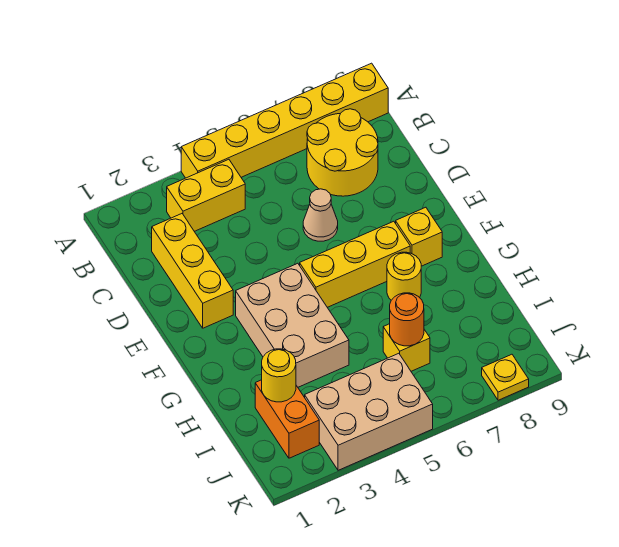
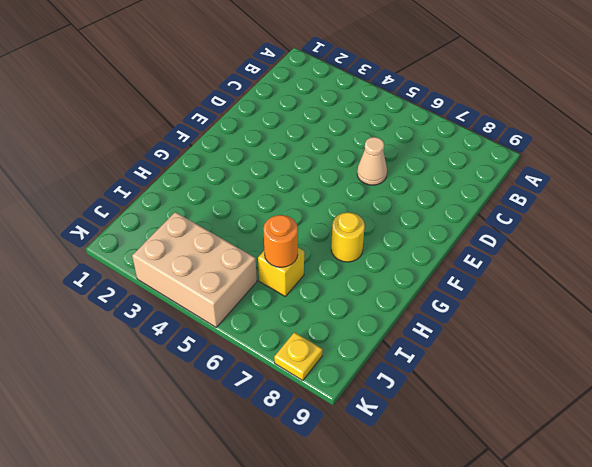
none -> yellow 1x6 brick [181,63,388,178]
none -> yellow 1x2 brick [167,159,245,231]
none -> yellow 2x2 round brick [307,109,378,196]

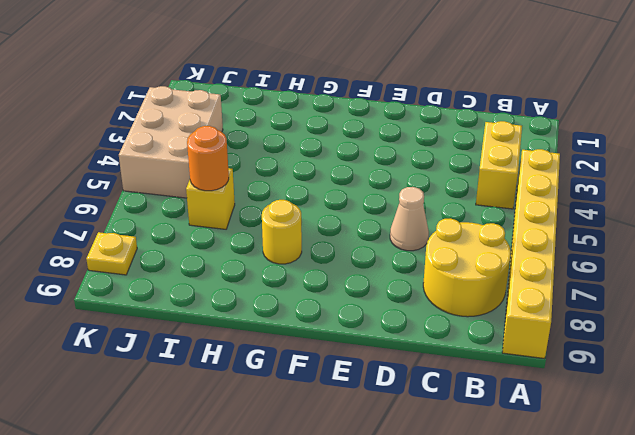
none -> yellow 1x3 brick [152,214,233,328]
none -> tan 2x3 brick [236,263,349,387]
none -> yellow 1x3 brick [300,221,410,307]

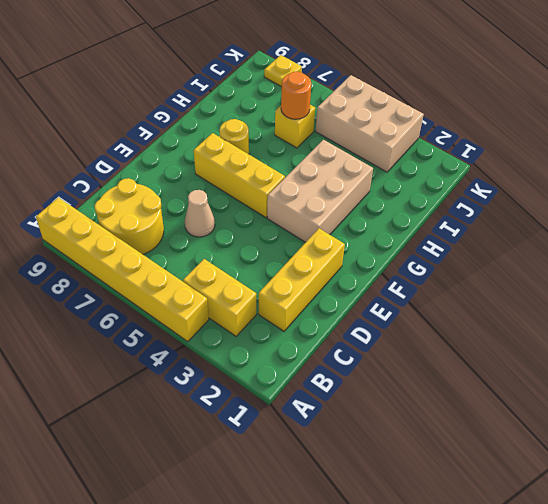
none -> yellow 1x1 brick [396,207,442,266]
none -> orange 1x2 brick [255,380,319,458]
none -> yellow 1x1 round brick [262,349,296,402]

